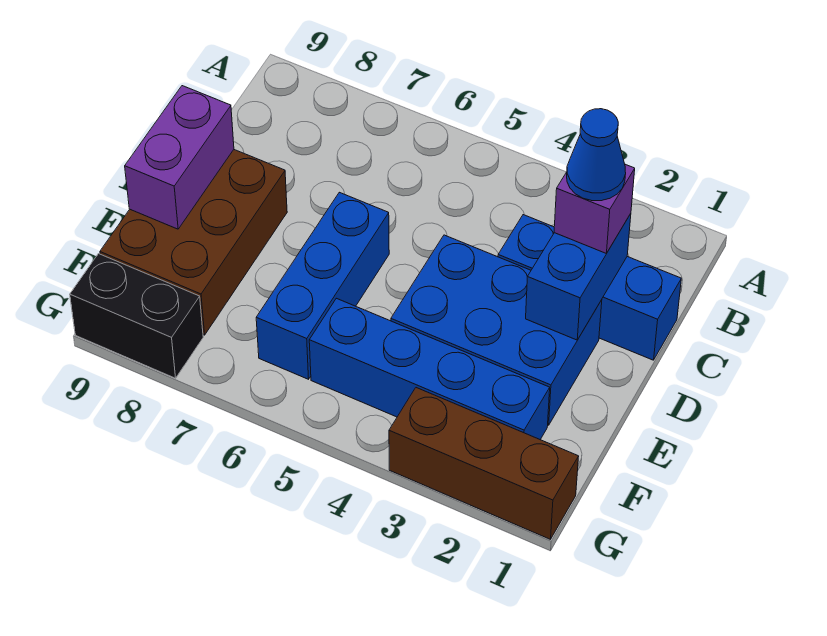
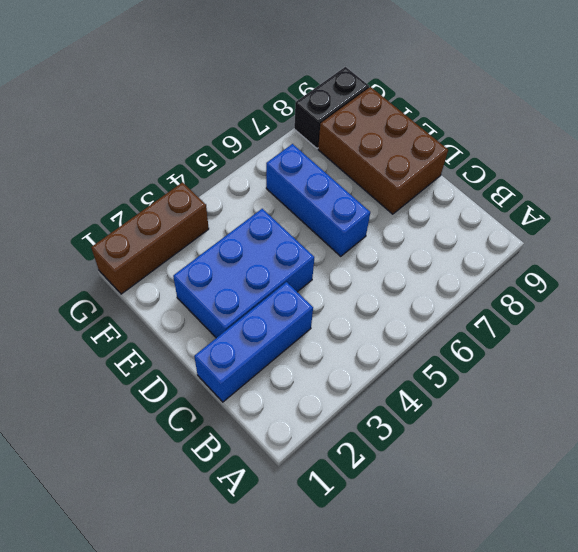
none -> blue 1x4 brick [309,298,550,439]
none -> blue 1x2 brick [526,214,631,340]

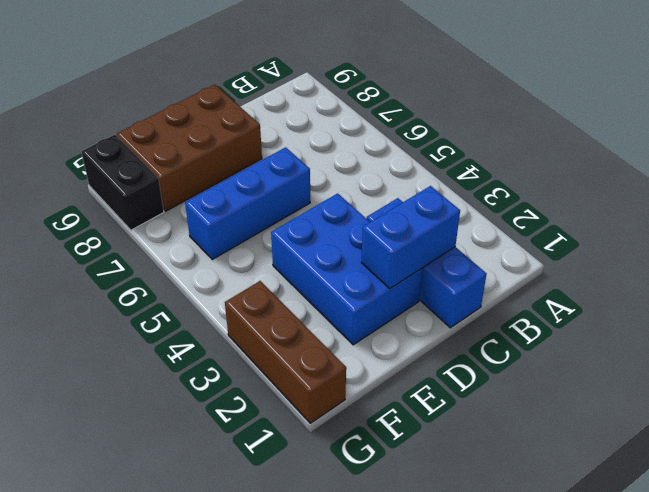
none -> blue 1x4 brick [309,298,550,439]
none -> purple 1x2 brick [125,86,234,229]

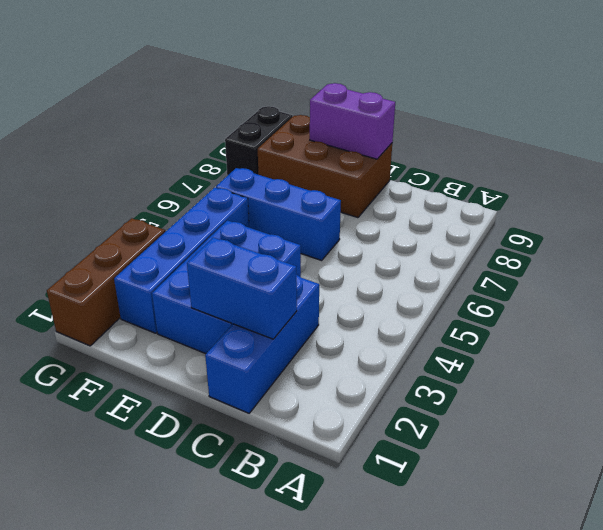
none -> purple 1x1 brick [554,164,635,253]
none -> blue 1x1 cone [567,109,626,201]

